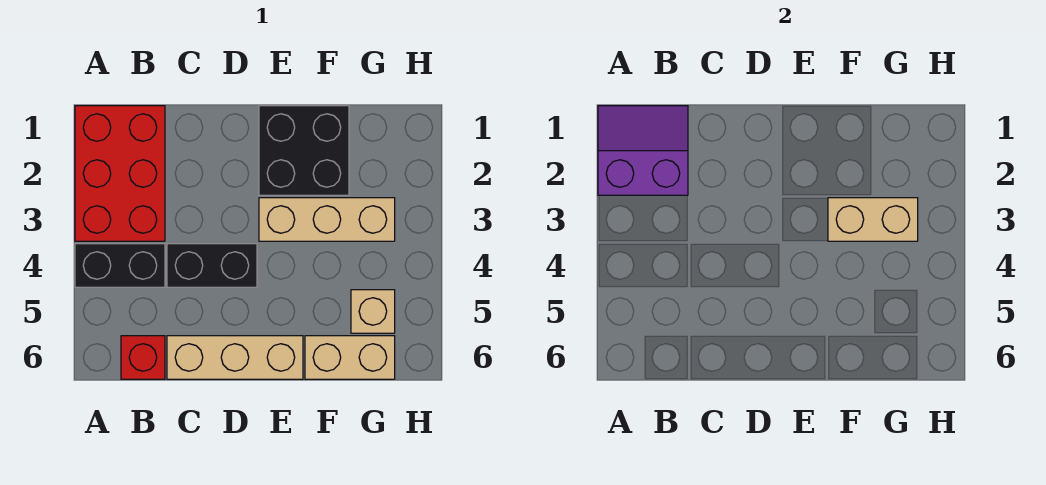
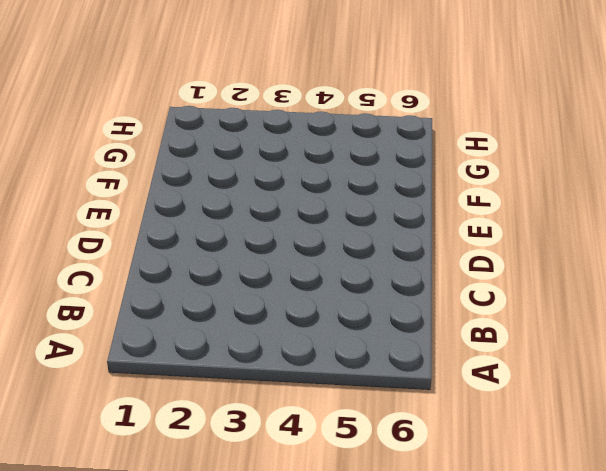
none -> red 2x3 brick [75,106,165,241]
none -> black 1x2 brick [75,244,165,287]

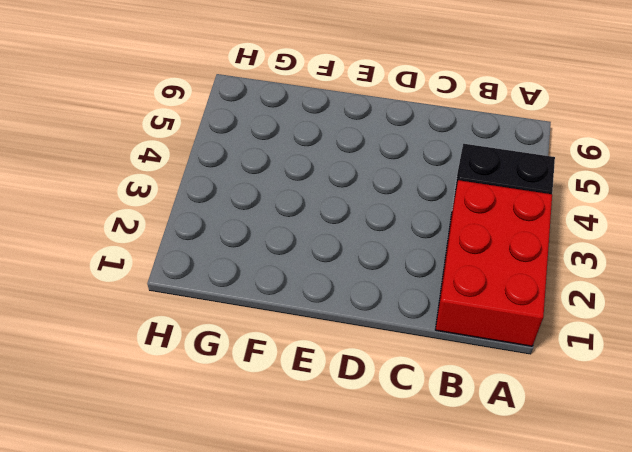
none -> red 1x1 brick [121,336,165,379]
none -> black 1x2 brick [167,244,257,287]

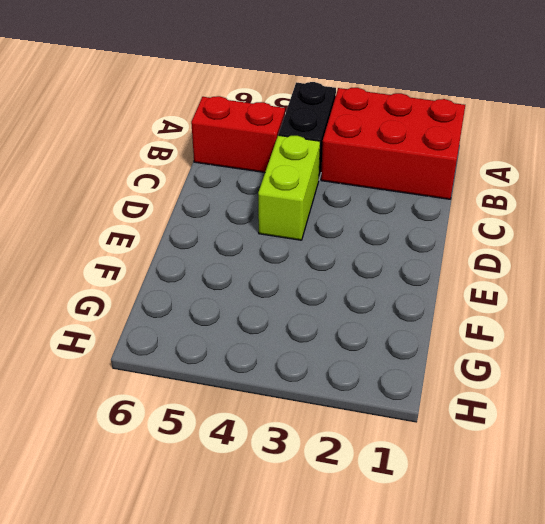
red 1x2 brick [191,96,285,172] -> red 1x1 brick [121,336,165,379]
lime 1x2 brick [258,135,320,240] -> black 1x2 brick [167,244,257,287]
none -> tan 1x3 brick [167,336,303,379]
none -> black 2x2 brick [259,106,349,195]

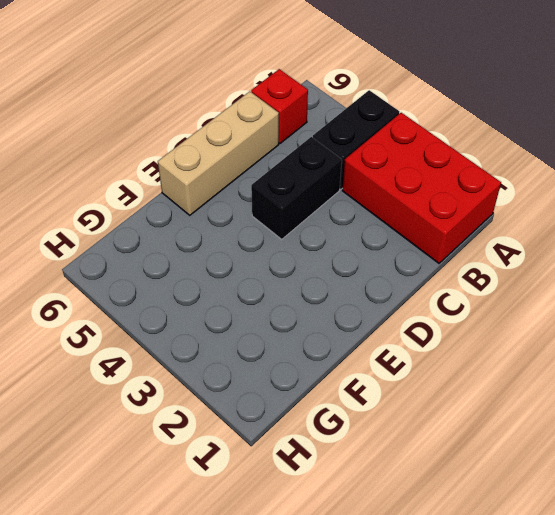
none -> black 2x2 brick [259,106,349,195]
none -> tan 1x3 brick [259,198,395,241]

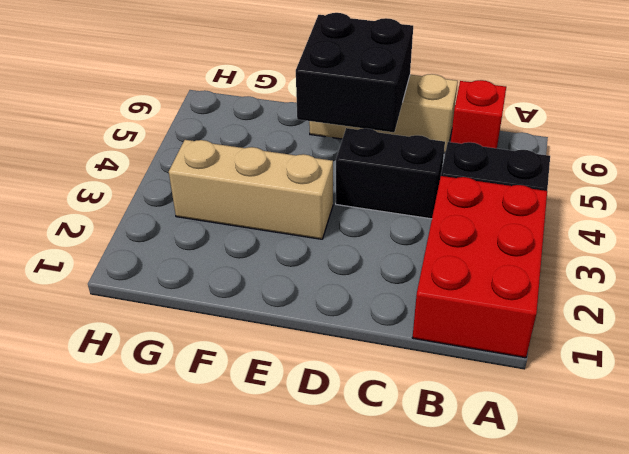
black 2x2 brick [296,13,413,132] -> black 2x2 brick moved to [259,106,349,195]
none -> tan 1x2 brick [305,336,395,379]
none -> tan 1x1 brick [351,290,395,333]

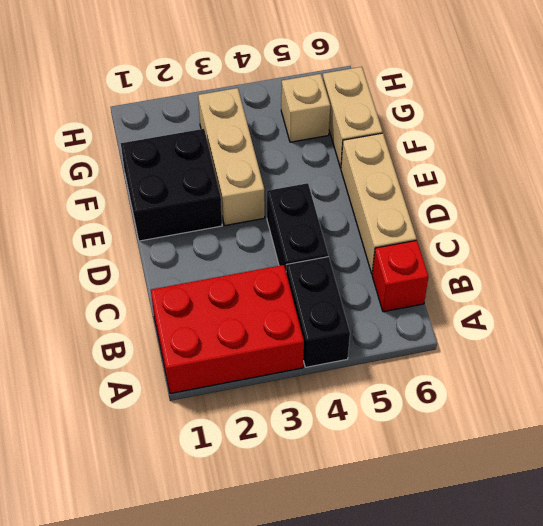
none -> purple 2x2 slope [598,106,688,195]
none -> tan 1x2 brick [828,198,918,241]

